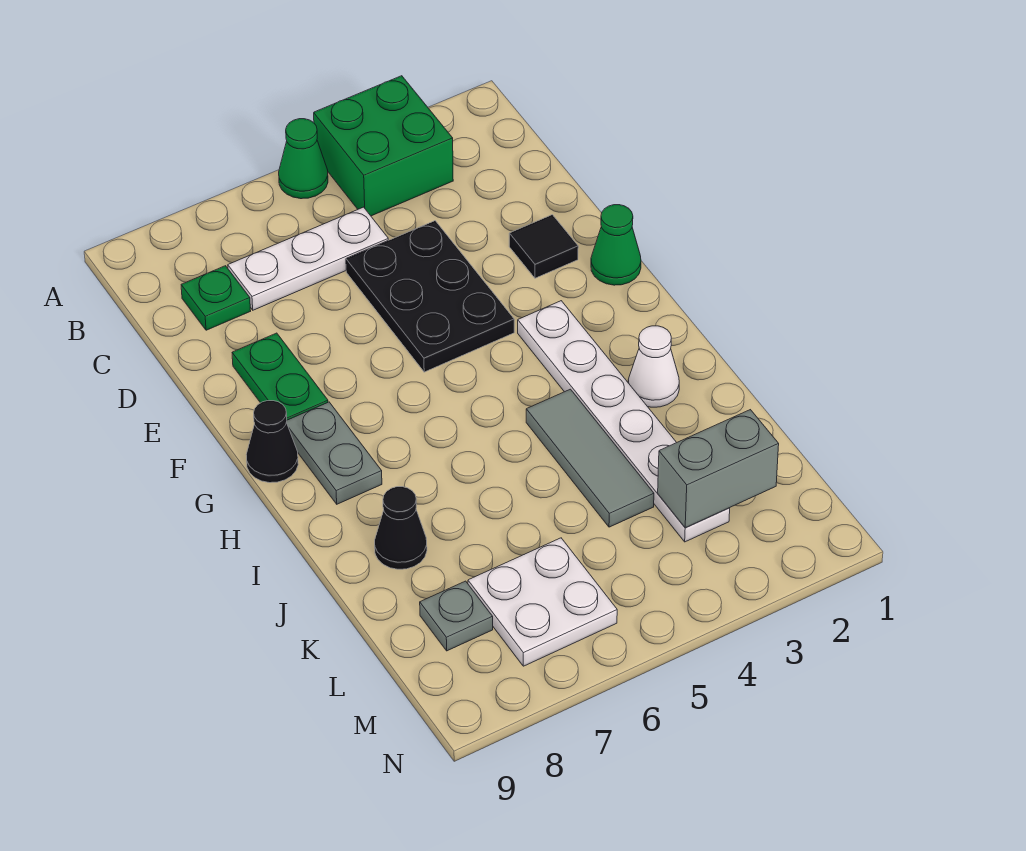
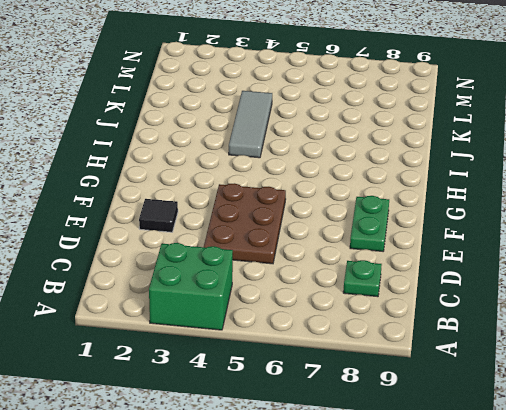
brown 2x3 plate [204,183,286,264] -> black 2x3 plate [346,221,514,372]
none -> green 1x1 cone [279,119,328,199]
none -> white 1x3 plate [228,207,388,310]
none -> green 1x1 cone [591,205,641,285]

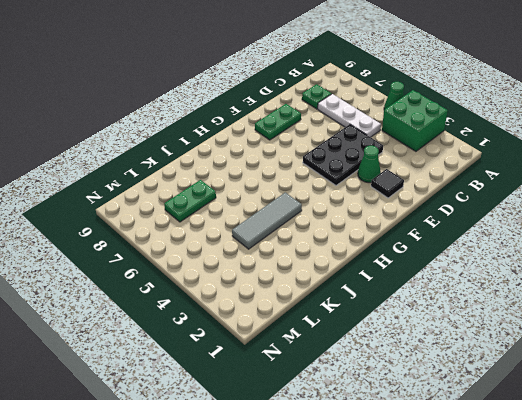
green 1x1 cone [358,146,381,183] -> green 1x1 cone moved to [591,205,641,285]
green 1x2 plate [164,180,216,222] -> white 2x2 plate [468,538,617,666]
none -> white 1x6 plate [518,301,730,542]
none -> grey 1x2 plate [287,402,382,504]
none -> black 1x1 cone [246,401,298,483]

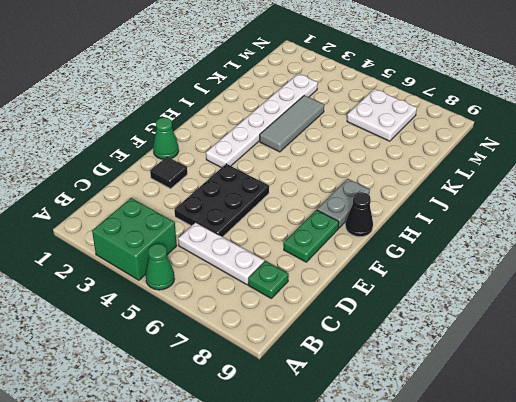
none -> white 1x1 cone [628,326,679,407]
none -> black 1x1 cone [375,487,427,569]
none -> grey 1x1 plate [420,581,493,651]

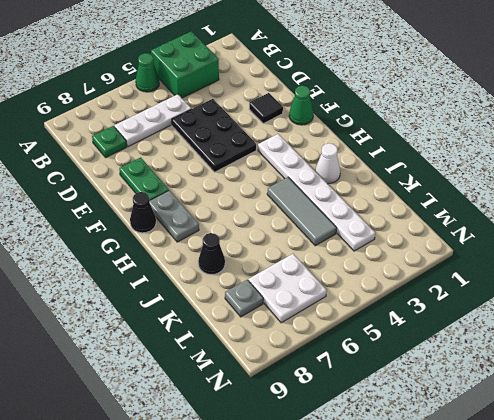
none -> grey 1x2 brick [658,410,779,528]

